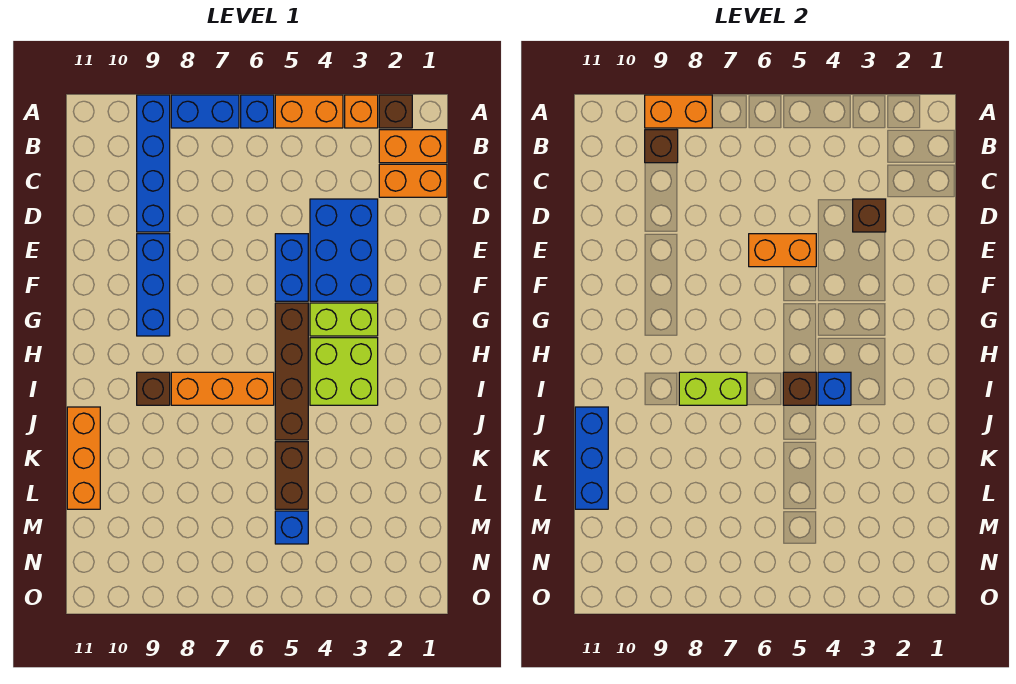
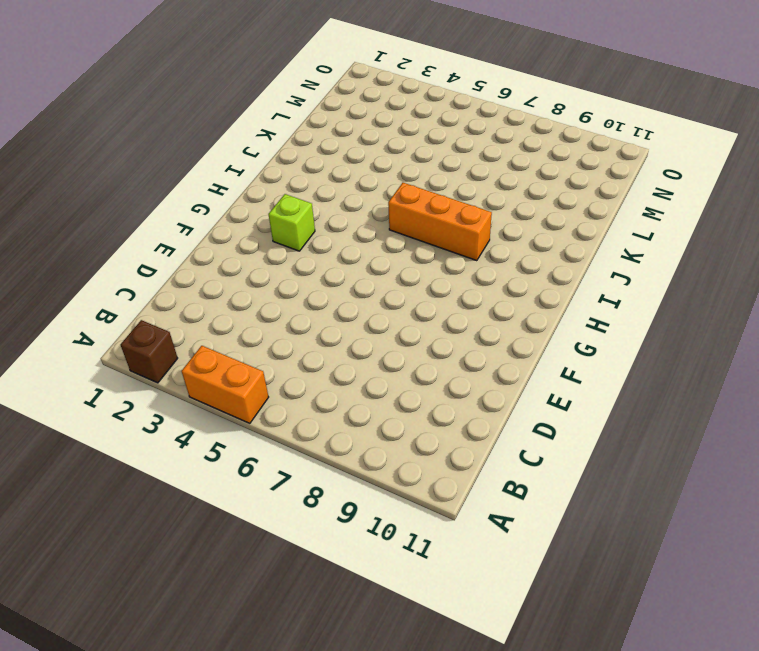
lime 1x1 brick [268,194,315,251] -> lime 1x2 brick [310,303,378,336]
none -> orange 1x1 brick [345,95,378,128]
none -> blue 1x1 brick [241,95,274,128]
none -> blue 1x2 brick [171,95,239,128]

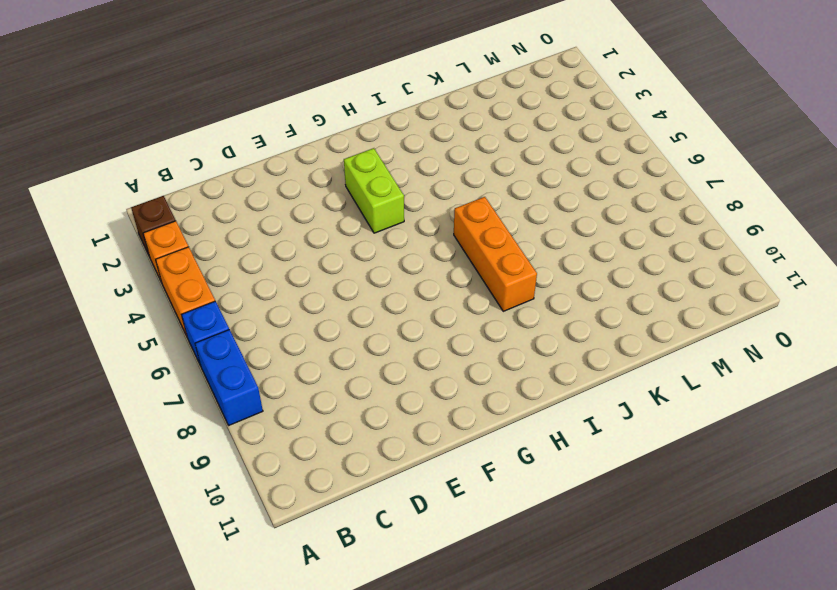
none -> blue 1x4 brick [137,95,170,232]
none -> orange 1x2 brick [379,130,447,163]
none -> orange 1x2 brick [379,164,447,197]

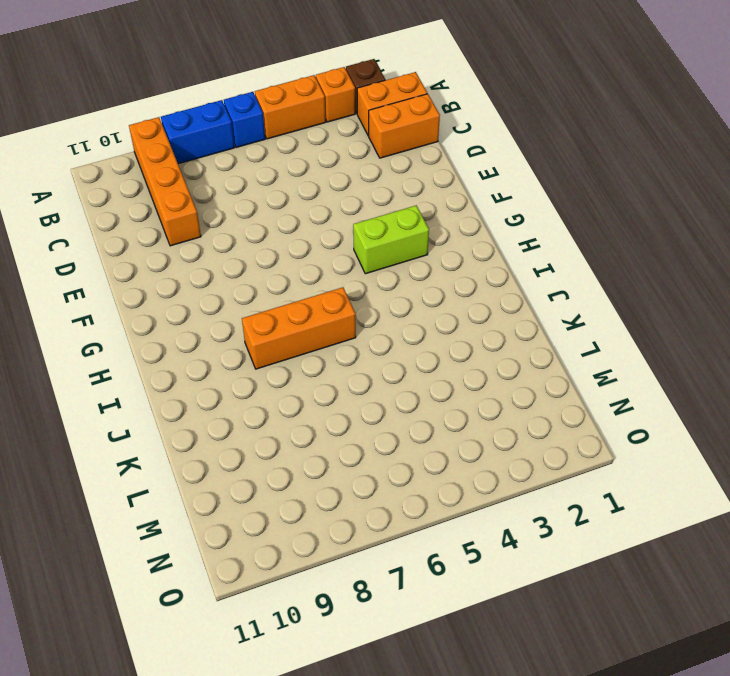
orange 1x4 brick [129,117,201,246] -> blue 1x4 brick [137,95,170,232]
none -> blue 2x3 brick [310,199,378,301]
none -> blue 1x2 brick [275,234,308,301]
none -> blue 1x3 brick [137,234,170,336]

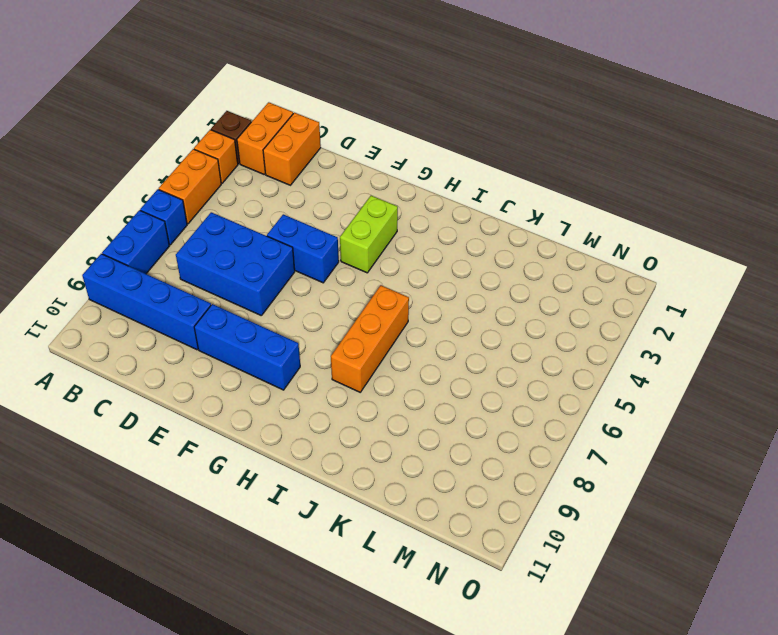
blue 2x3 brick [176,212,295,315] -> blue 2x3 brick moved to [310,199,378,301]
none -> brown 1x4 brick [275,303,308,440]
none -> lime 2x2 brick [310,338,378,405]
none -> brown 1x1 brick [137,372,170,405]

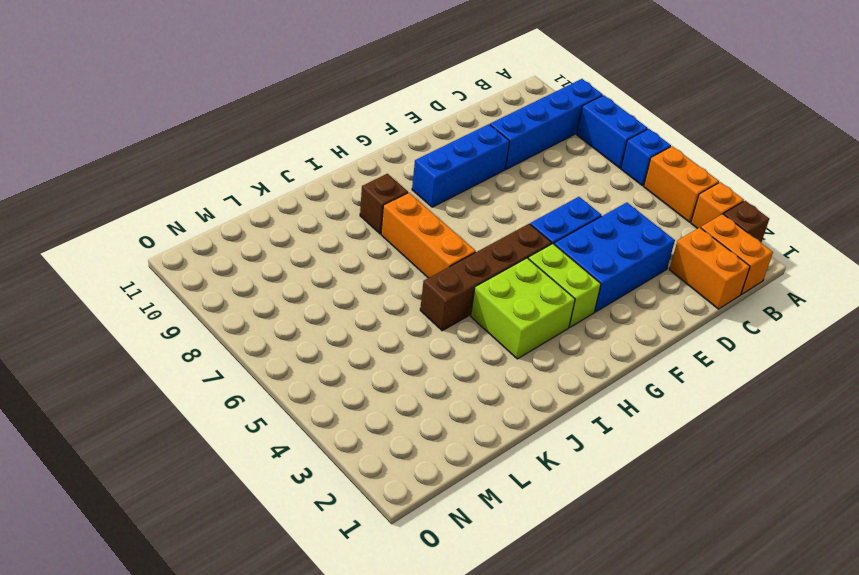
none -> orange 1x3 brick [67,407,100,509]
none -> brown 1x2 brick [275,442,308,509]
none -> blue 1x1 brick [275,511,308,544]

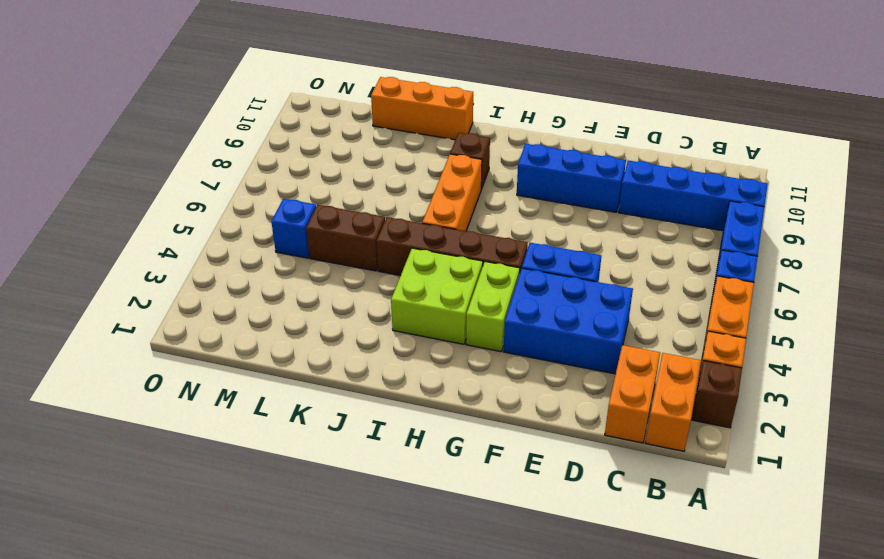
none -> orange 1x2 brick [645,95,712,128]
none -> brown 1x1 brick [645,130,678,163]
none -> brown 1x1 brick [853,199,886,232]

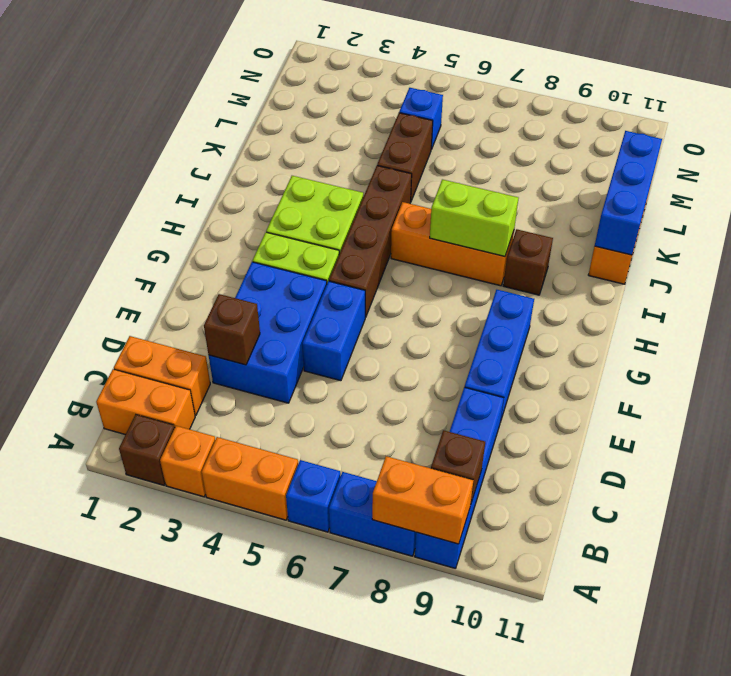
none -> orange 1x2 brick [749,234,816,267]
none -> blue 1x1 brick [818,372,851,405]
none -> brown 1x1 brick [783,372,816,405]

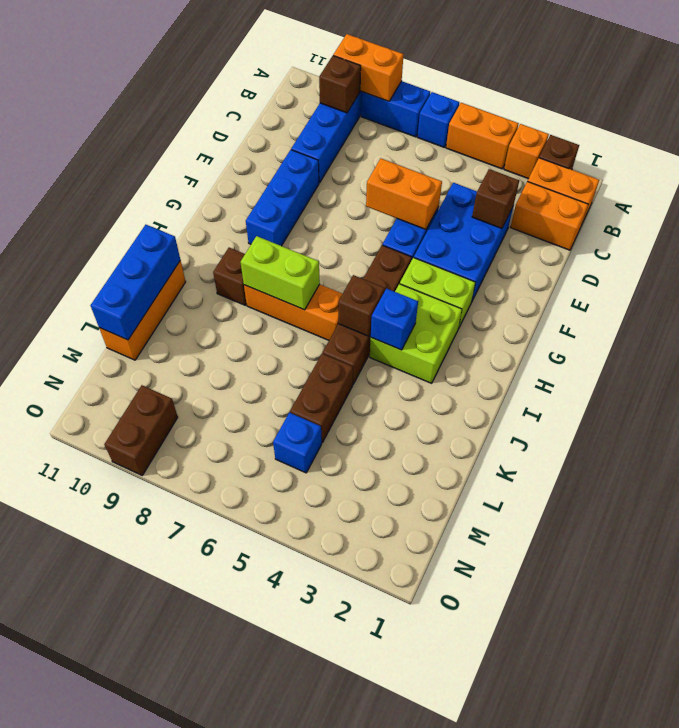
brown 1x2 brick [104,385,178,475] -> none

